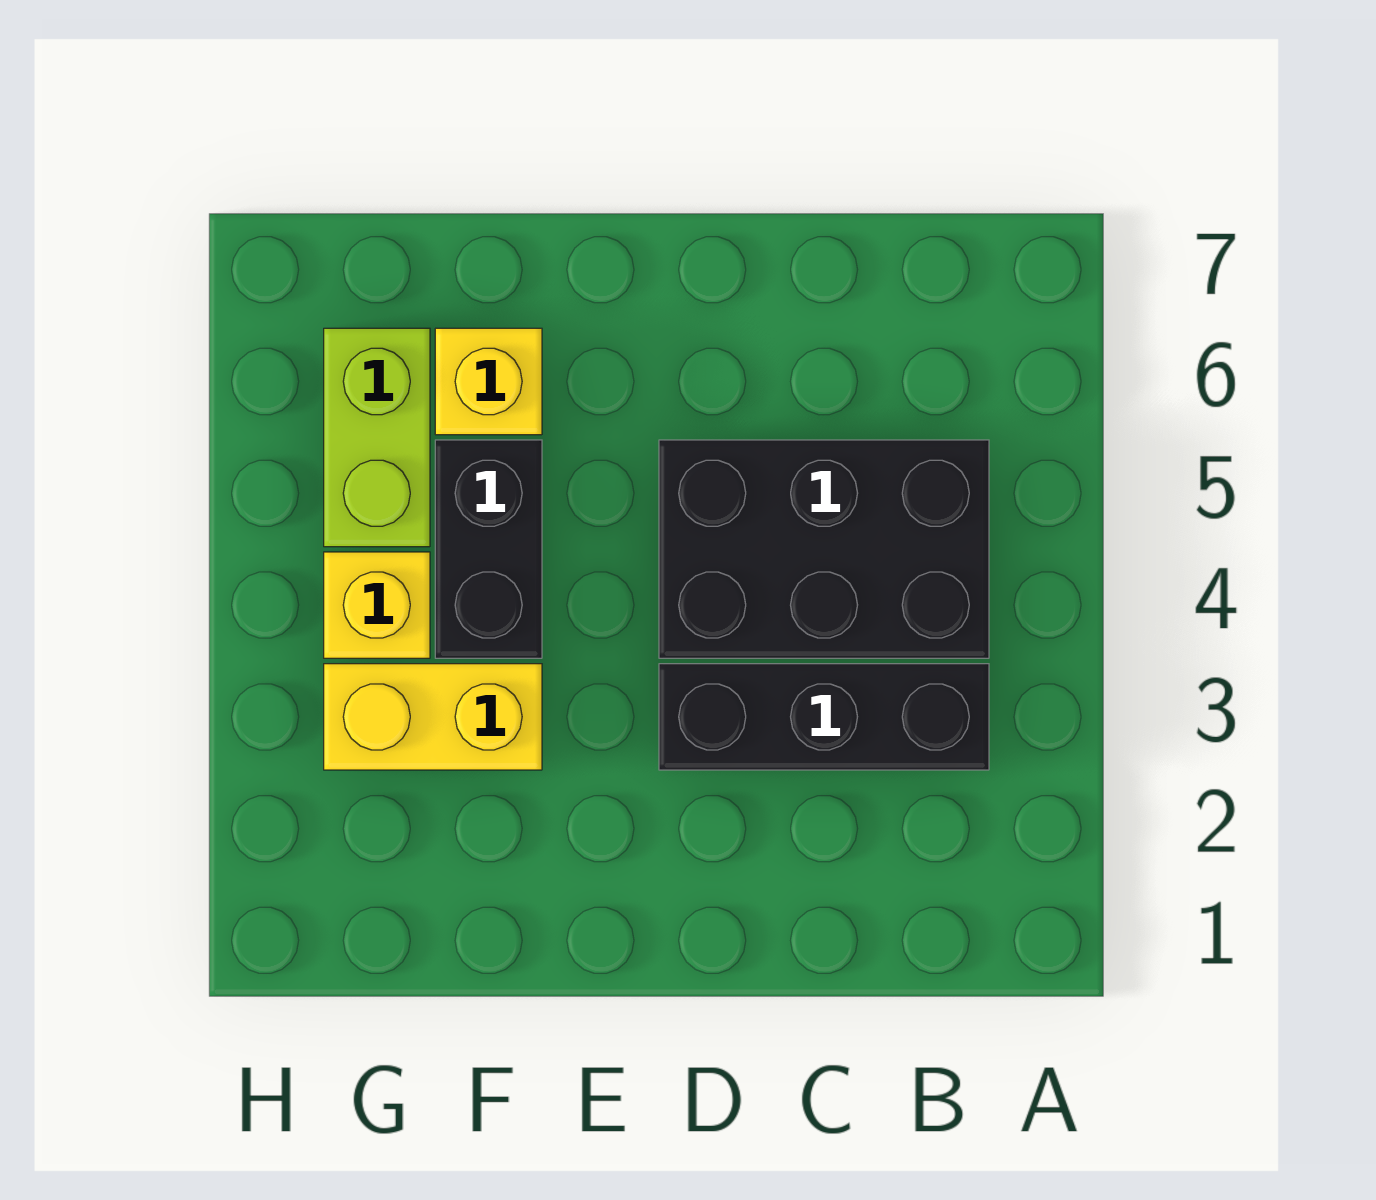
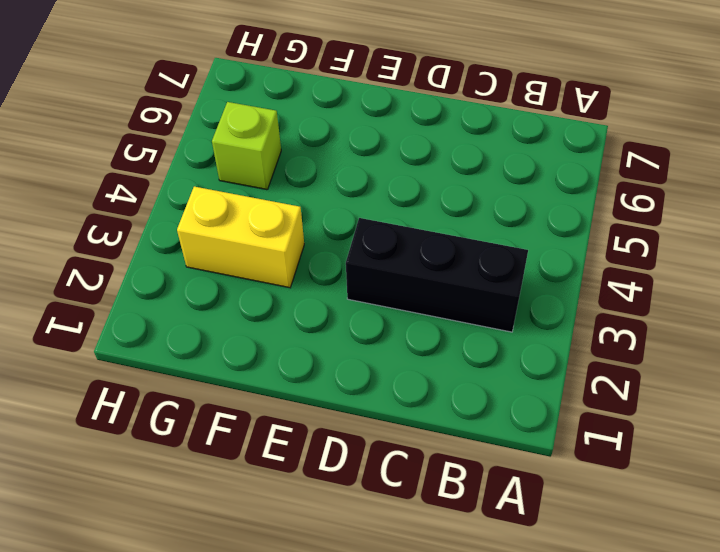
lime 1x1 brick [212,102,281,190] -> lime 1x2 brick [324,328,430,547]
none -> black 2x3 brick [659,440,989,658]
none -> black 1x2 brick [435,440,542,658]

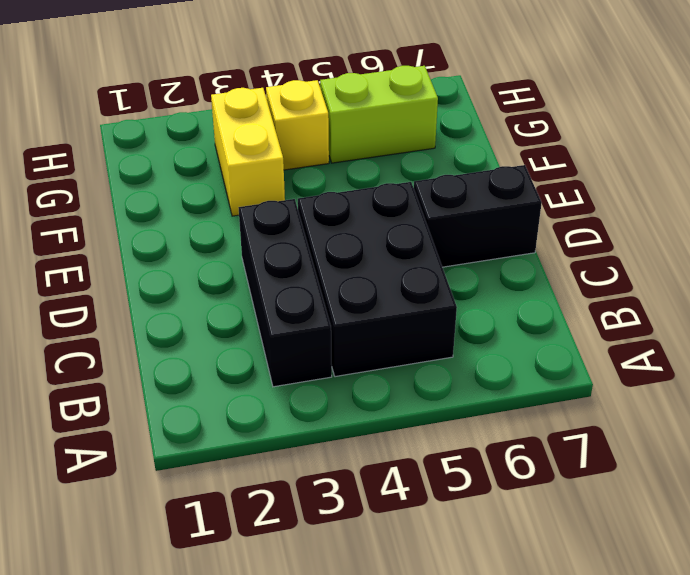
black 1x2 brick [414,165,542,267] -> black 1x2 brick moved to [435,440,542,658]
none -> yellow 1x1 brick [435,328,542,435]

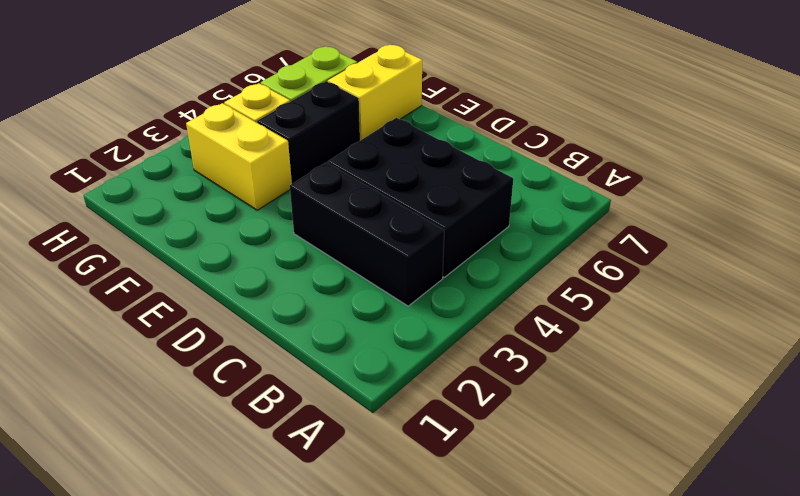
yellow 1x2 brick [328,45,422,140] -> yellow 1x1 brick [435,328,542,435]

